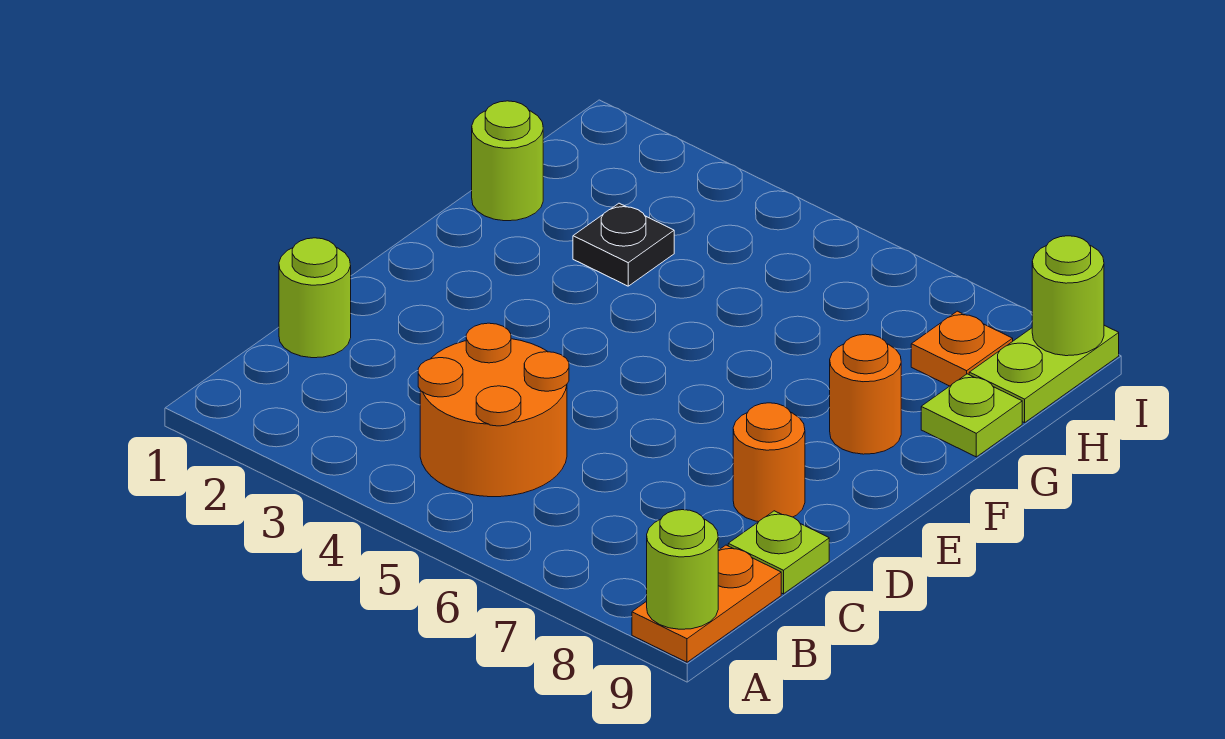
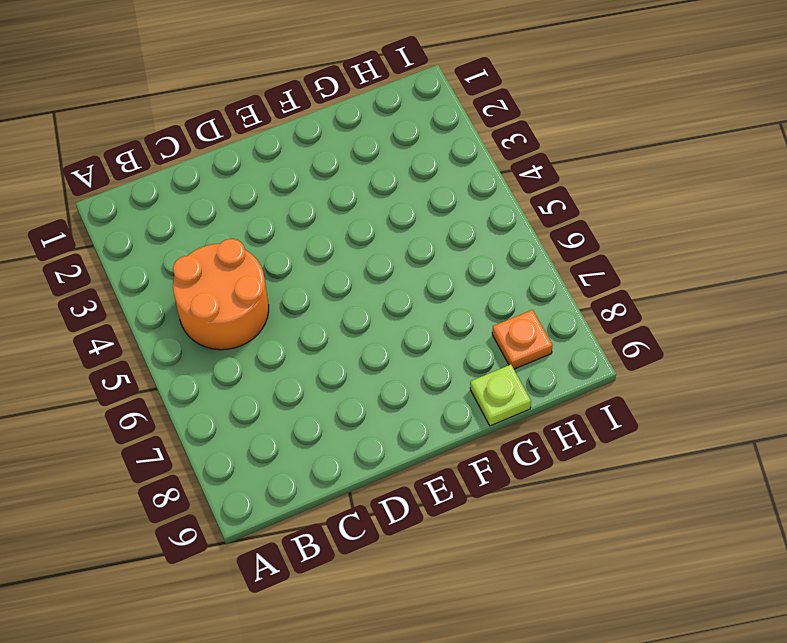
none -> orange 1x2 plate [632,545,781,662]
none -> lime 1x1 round brick [279,238,351,358]
none -> lime 1x1 plate [728,511,829,594]

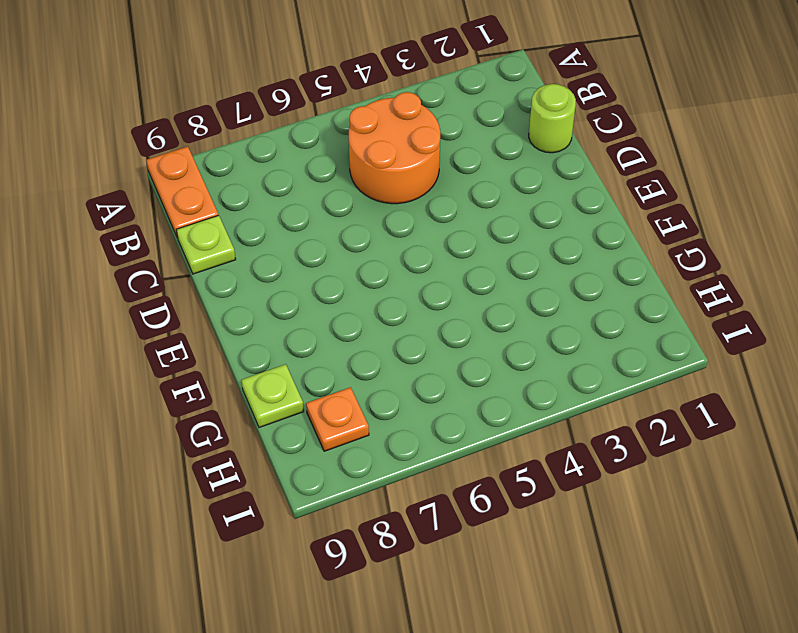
none -> orange 1x1 round brick [733,403,805,522]
none -> orange 1x1 round brick [830,334,901,454]
none -> lime 1x1 round brick [472,101,543,221]

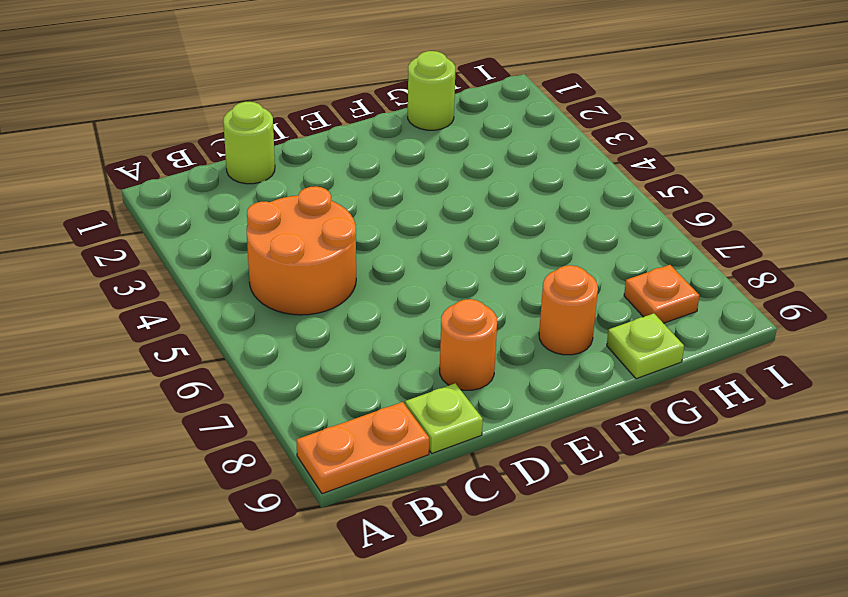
none -> black 1x1 plate [573,203,674,286]
none -> lime 1x2 plate [969,325,1119,423]
none -> lime 1x1 round brick [647,510,718,629]

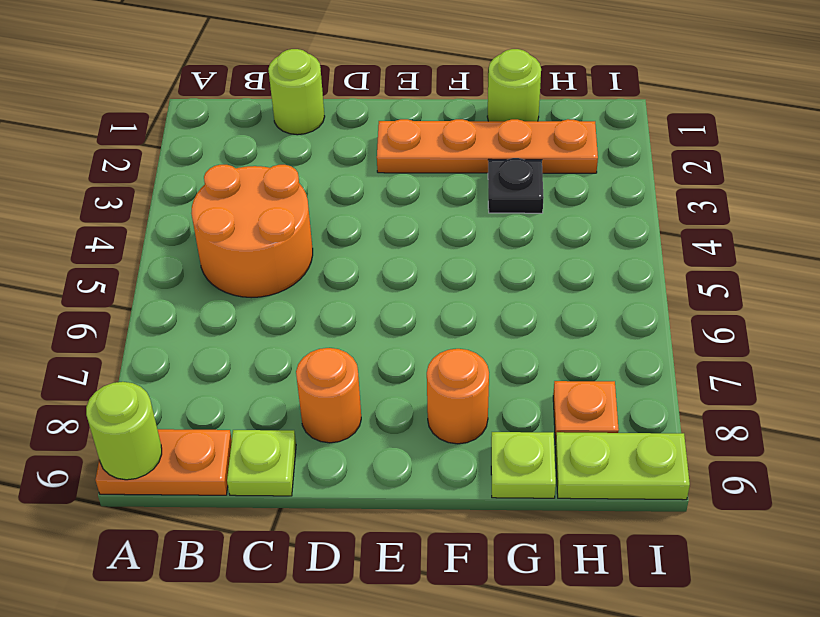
orange 1x4 plate [377,119,598,173] -> none
none -> lime 1x1 round brick [1032,236,1104,356]

